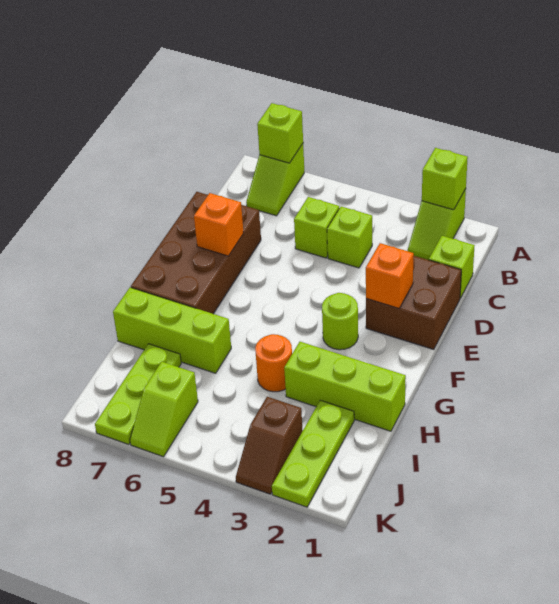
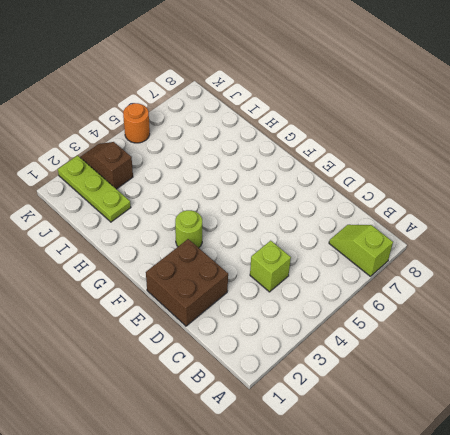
orange 1x1 round brick [123,103,150,143] -> orange 1x1 round brick moved to [255,334,292,392]
none -> lime 1x2 slope [408,189,466,260]
none -> lime 1x1 brick [429,236,475,298]
none -> lime 1x1 brick [294,197,339,258]

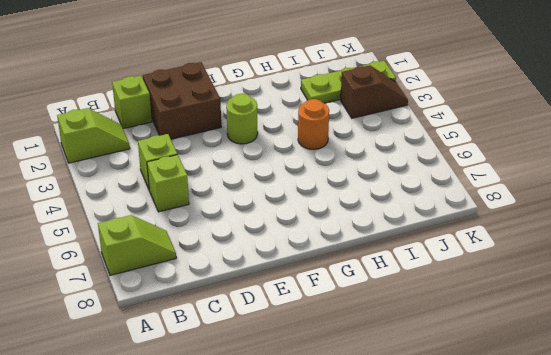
none -> brown 2x4 brick [131,192,261,314]
none -> lime 1x3 brick [284,342,406,431]
none -> lime 1x3 brick [113,287,231,373]

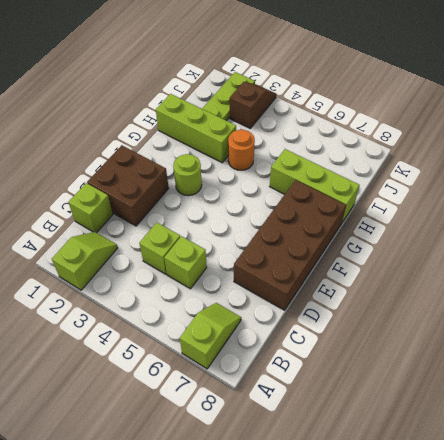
none -> lime 1x3 plate [95,344,181,444]
none -> lime 1x2 slope [130,362,198,457]
none -> lime 1x1 brick [422,148,468,210]

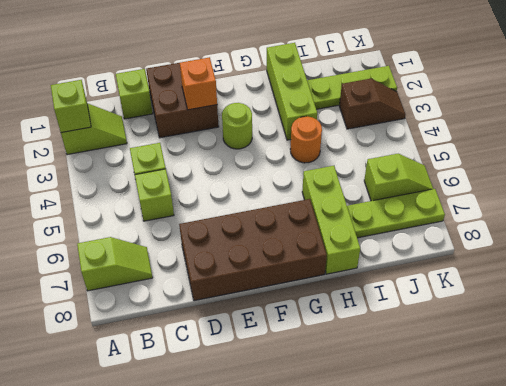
none -> lime 1x1 brick [257,103,303,163]
none -> orange 1x1 brick [194,193,244,256]

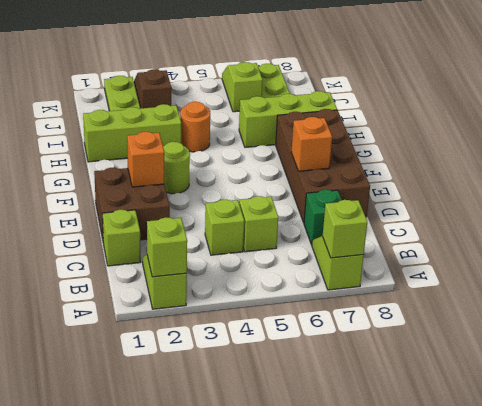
green 1x1 brick [304,190,342,245] -> none

